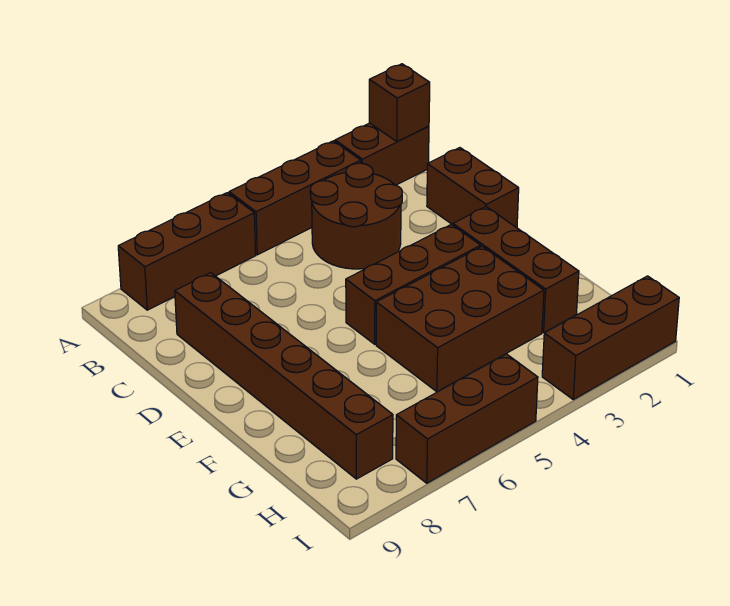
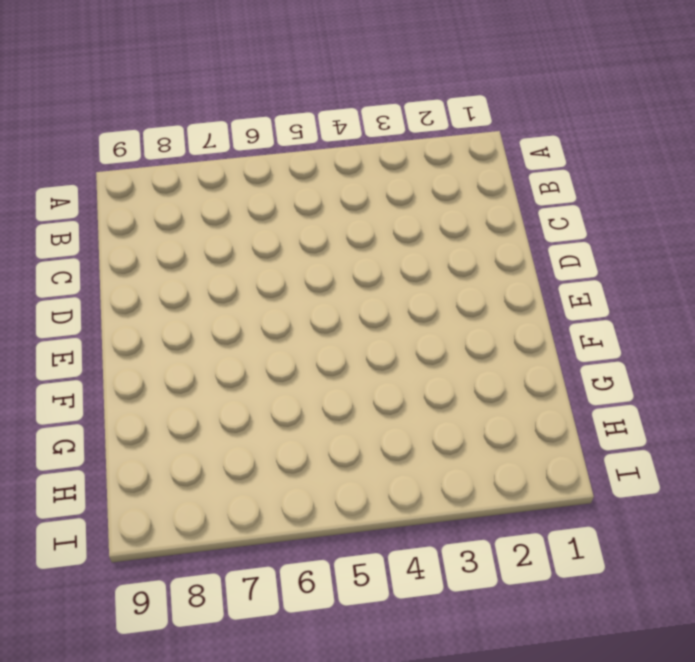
none -> brown 1x2 brick [335,123,429,185]
none -> brown 1x3 brick [229,141,361,255]
none -> brown 1x3 brick [118,193,256,310]

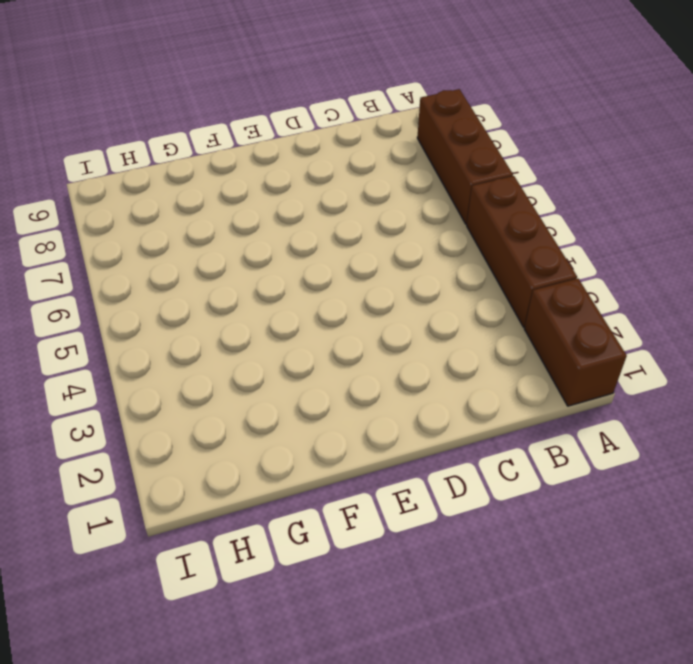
none -> brown 2x2 round brick [310,163,402,269]
none -> brown 1x2 brick [427,148,519,228]
none -> brown 1x6 brick [175,273,393,479]

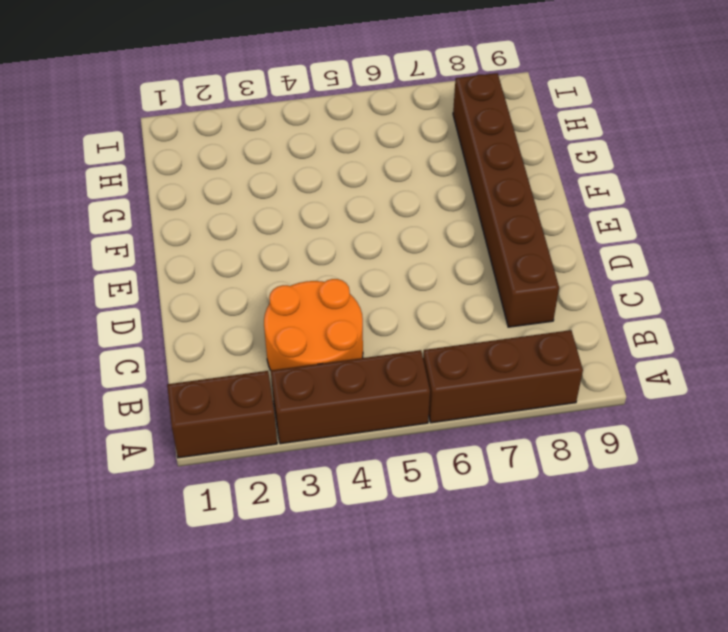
orange 2x2 round brick [264,279,363,370] -> brown 2x2 round brick [310,163,402,269]
none -> brown 1x2 brick [427,148,519,228]
none -> brown 1x3 brick [453,207,579,333]
none -> brown 1x3 brick [346,224,481,344]

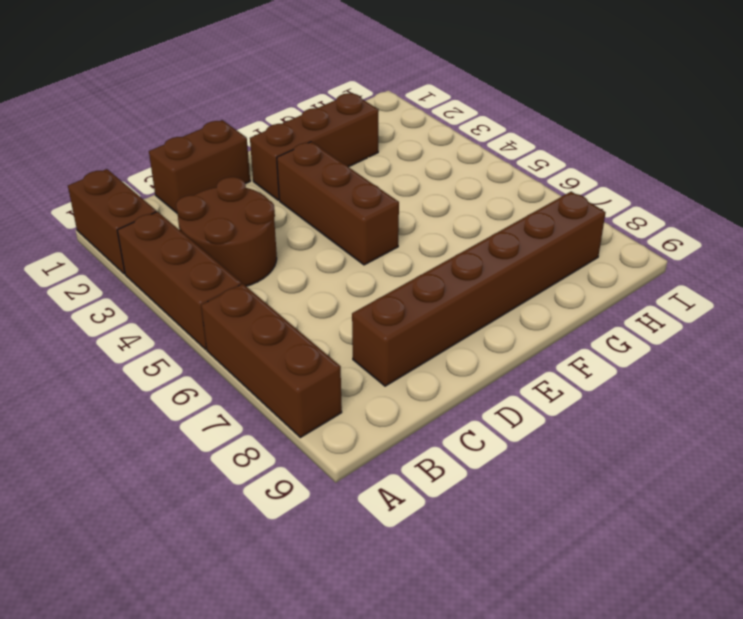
none -> brown 2x3 brick [376,246,544,392]
none -> brown 1x3 brick [542,276,679,400]
none -> brown 1x3 brick [396,354,538,483]

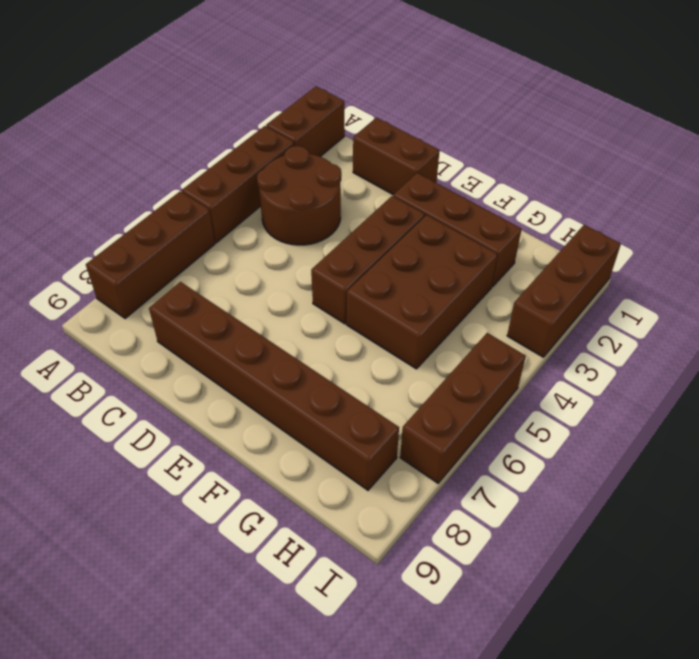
none -> brown 1x1 brick [369,64,430,141]

